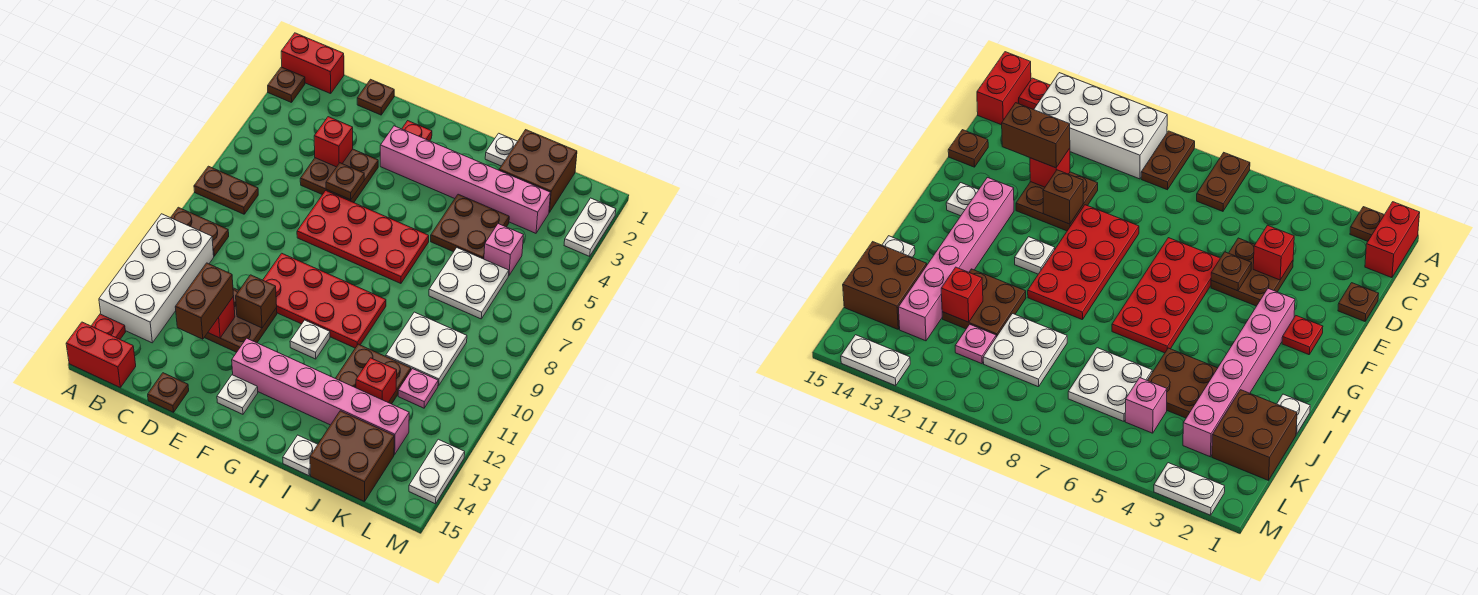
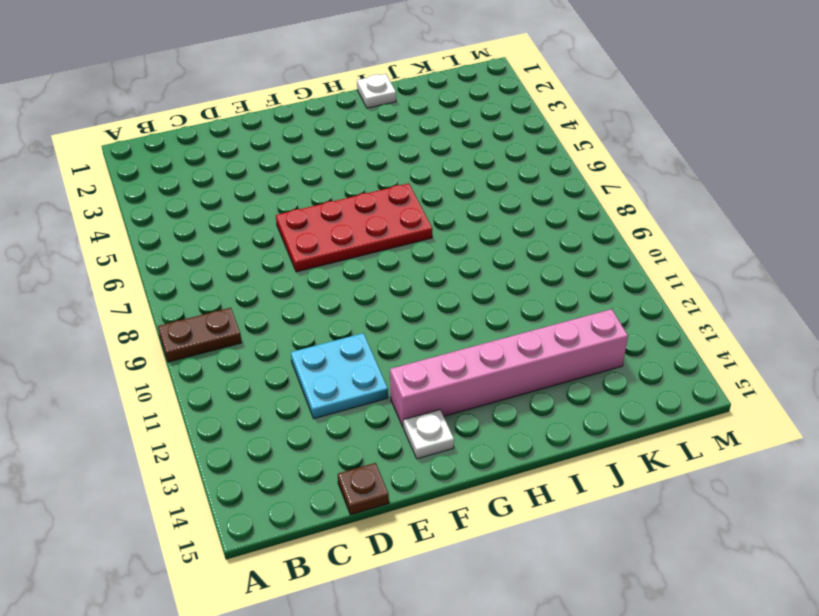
cyan 2x2 plate [291,333,388,419] -> brown 2x2 plate [204,288,277,352]
none -> red 1x2 brick [281,33,344,94]
none -> brown 1x1 plate [268,67,305,103]
none -> brown 1x2 plate [194,166,258,214]
none -> white 2x4 brick [99,214,214,343]

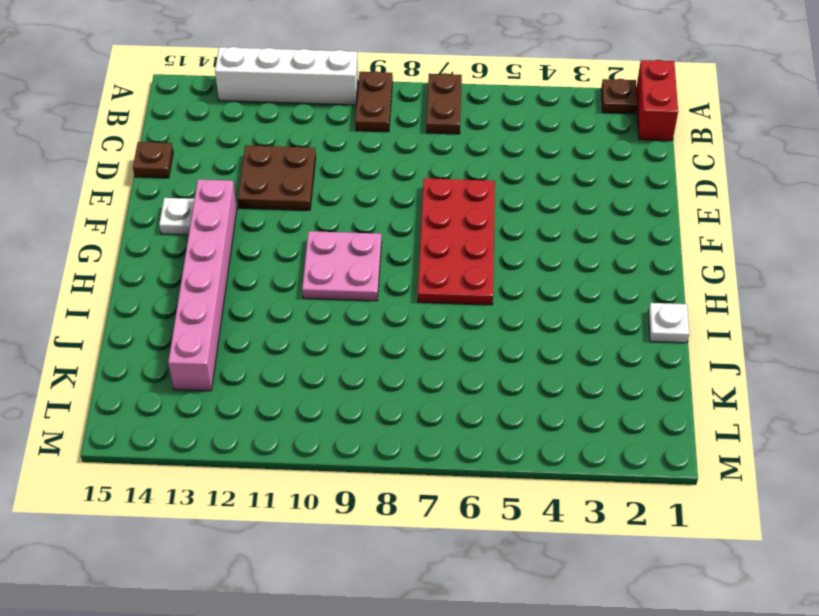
white 1x4 brick [215,47,358,105] -> white 2x4 brick [99,214,214,343]
pink 2x2 plate [302,231,382,301] -> red 2x4 plate [263,253,386,348]
none -> red 1x1 plate [91,314,125,339]
none -> red 1x2 brick [66,322,136,387]
none -> brown 1x1 plate [357,79,394,115]
none -> brown 2x2 plate [300,149,378,203]

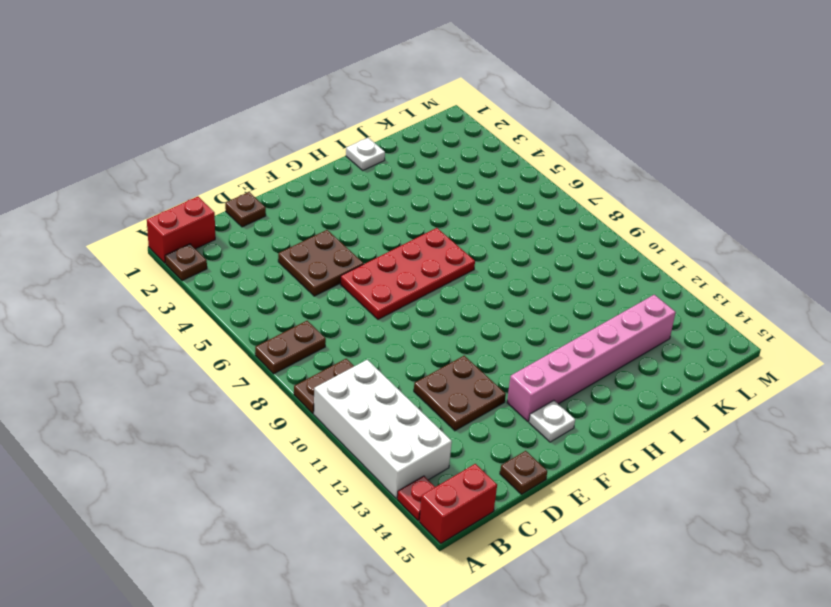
none -> red 2x4 plate [263,253,386,348]
none -> red 1x1 plate [402,121,432,141]
none -> pink 1x6 brick [380,126,551,233]
none -> white 1x1 plate [290,320,330,359]

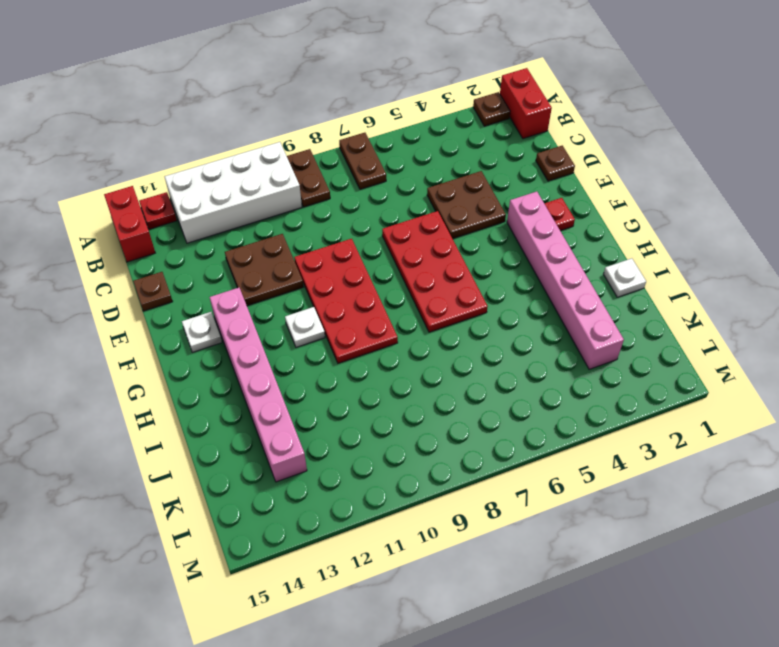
none -> brown 2x2 plate [431,194,509,259]
none -> brown 2x2 plate [335,344,411,404]
none -> white 1x1 plate [283,435,318,476]
none -> brown 2x2 brick [499,130,577,212]

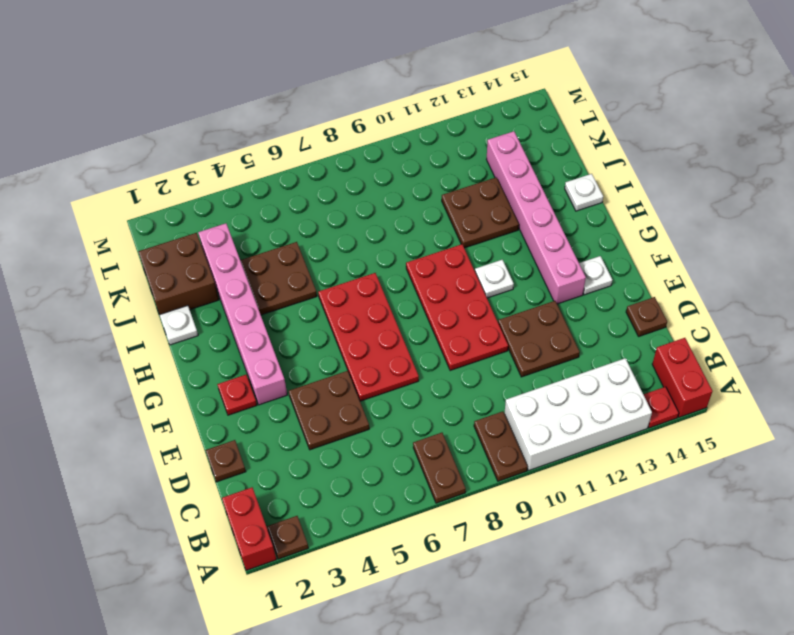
none -> white 2x2 plate [429,248,509,319]
none -> white 2x2 plate [386,312,467,386]
none -> brown 2x2 brick [310,411,394,502]
none -> pink 1x1 brick [484,224,523,276]

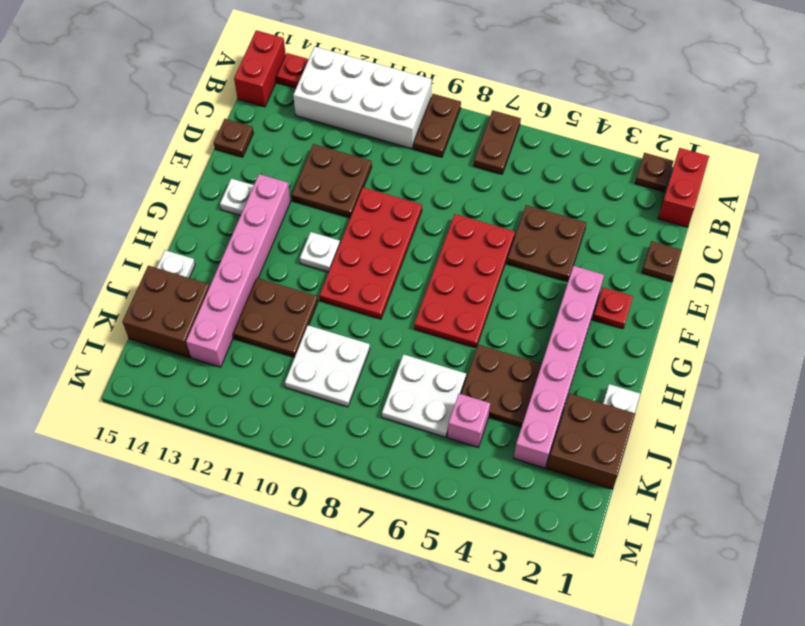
none -> pink 1x1 plate [398,369,438,408]
none -> white 1x2 plate [564,198,616,256]
none -> white 1x2 plate [409,439,465,504]
none -> red 1x1 brick [314,117,353,167]

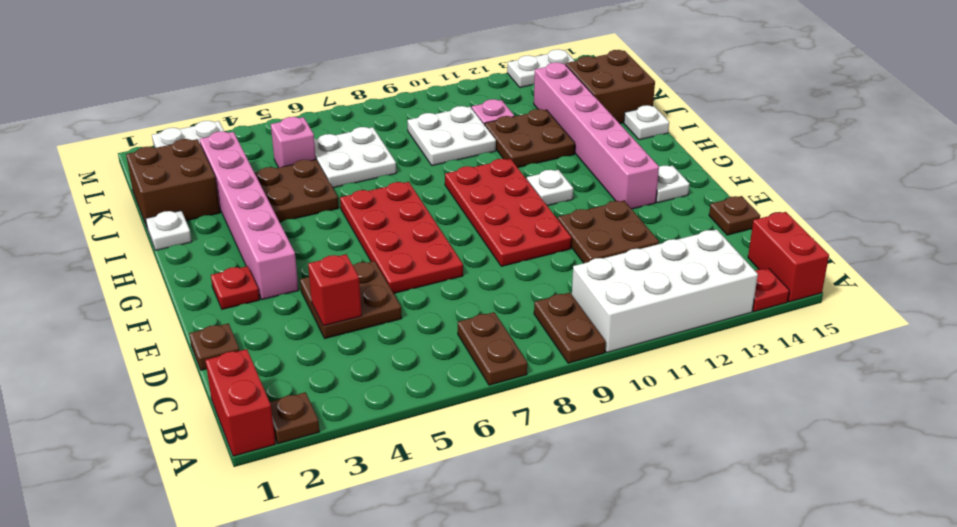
none -> red 1x1 brick [208,296,235,338]
none -> brown 1x1 plate [326,163,364,200]
none -> brown 1x1 brick [236,275,277,328]
none -> red 1x1 brick [356,358,397,402]

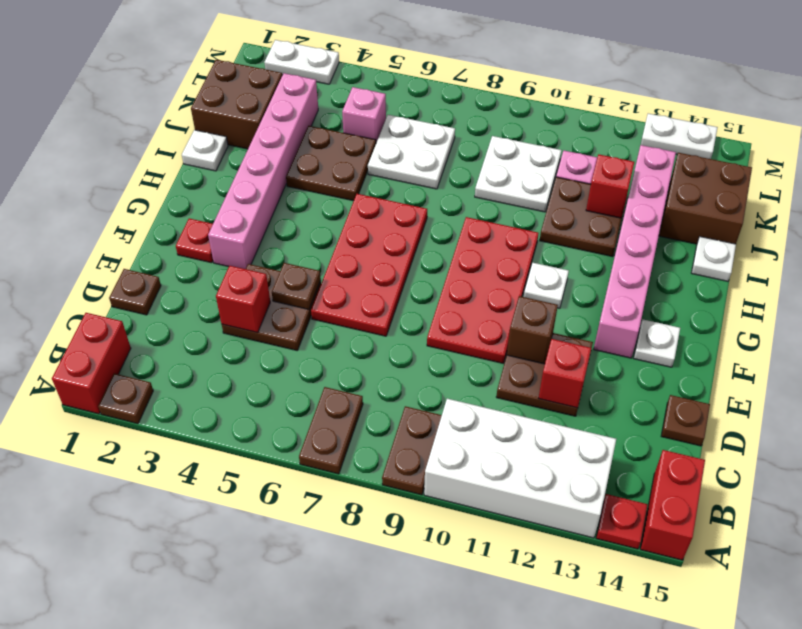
none -> brown 1x2 brick [175,263,234,339]

